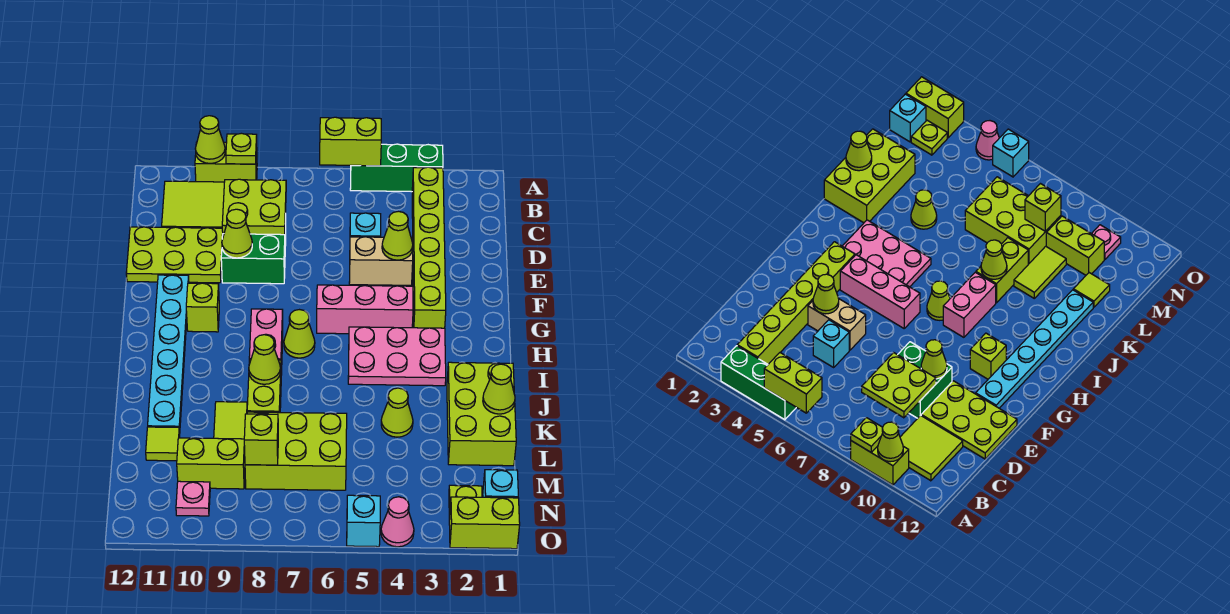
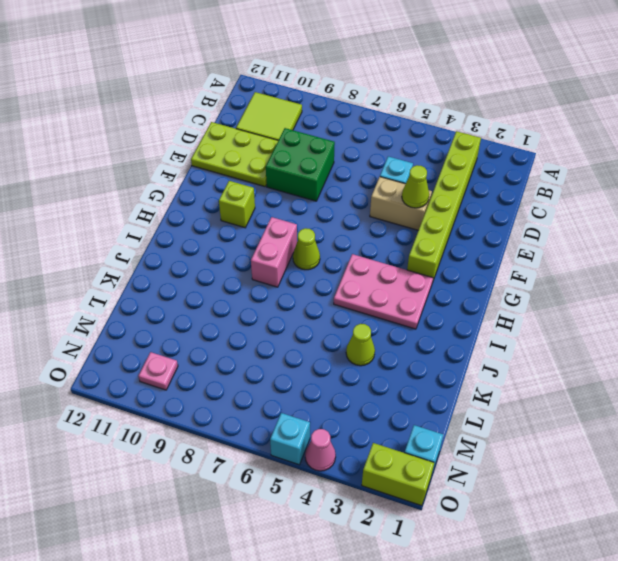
none -> green 1x3 brick [350,144,443,192]
none -> lime 1x2 brick [195,142,257,182]
none -> cyan 1x6 plate [148,275,189,432]
none -> pink 1x3 brick [317,285,413,334]

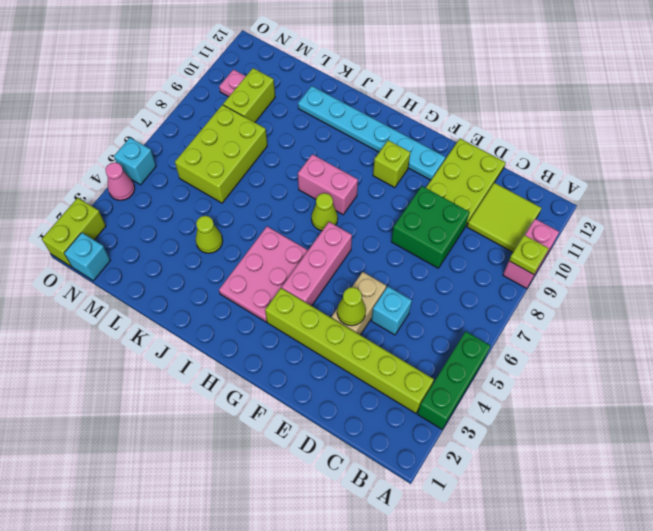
pink 1x2 brick [503,219,559,289] -> lime 1x2 brick [195,142,257,182]
none -> lime 2x3 brick [447,362,516,466]
none -> lime 1x2 brick [247,360,281,413]
none -> lime 1x2 tile [214,402,247,439]
none -> lime 1x1 tile [146,427,180,461]

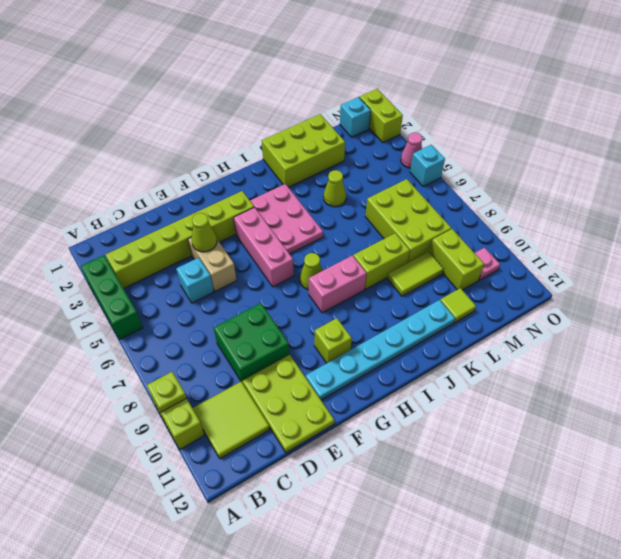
none -> lime 1x1 plate [449,485,482,519]
none -> lime 1x2 brick [320,117,381,166]
none -> lime 1x1 cone [195,116,225,164]
none -> lime 2x2 plate [222,179,286,235]

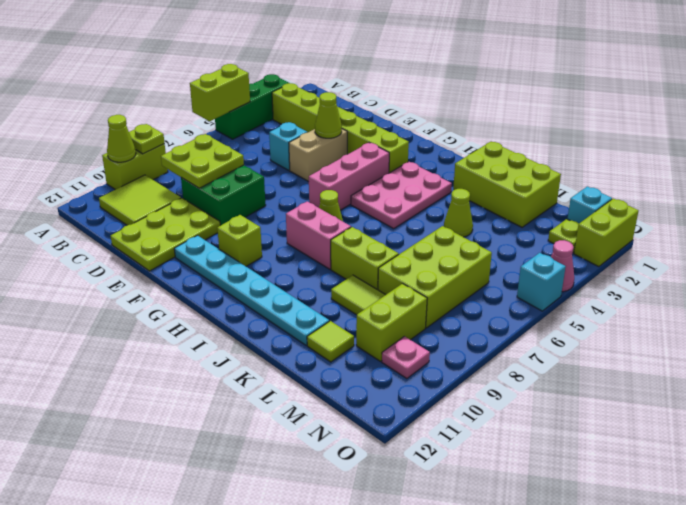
none -> lime 1x1 cone [222,209,252,258]
none -> lime 1x1 cone [249,335,281,384]
none -> lime 1x1 cone [483,364,515,414]
none -> lime 1x1 brick [244,414,278,465]

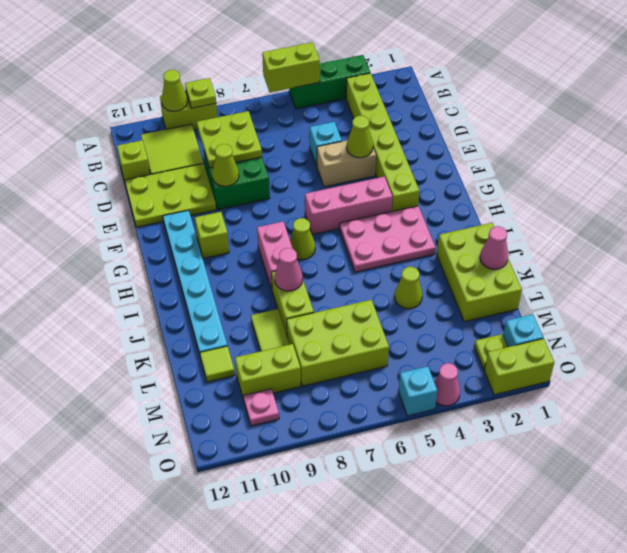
lime 1x1 brick [117,140,150,181] -> lime 1x1 brick moved to [244,414,278,465]
pink 1x1 cone [274,248,303,291] -> lime 1x1 cone [249,335,281,384]
pink 1x1 cone [480,226,508,269] -> lime 1x1 cone [483,364,515,414]

